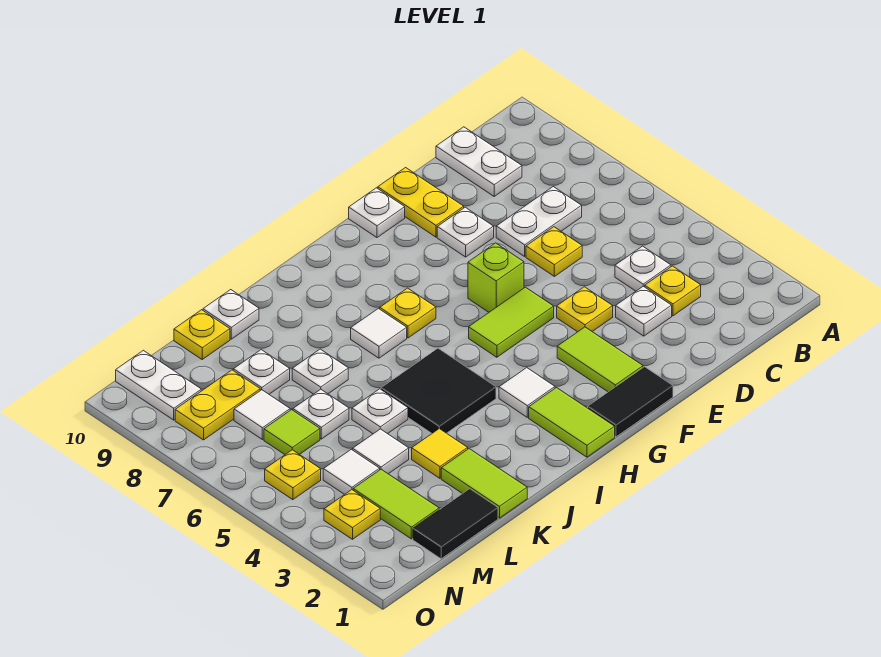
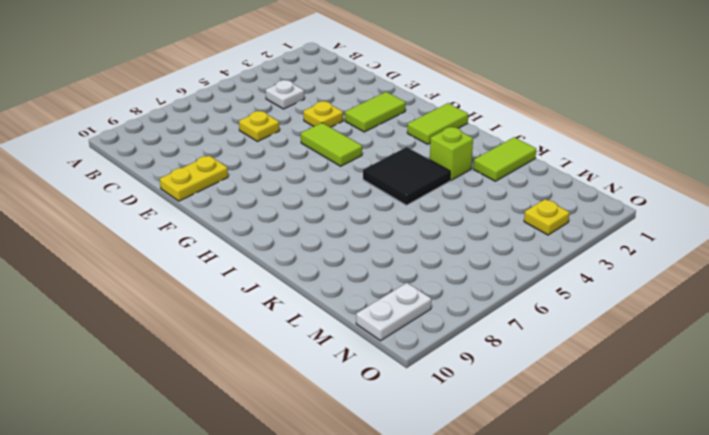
lime 1x1 brick [430,127,473,180] -> lime 1x1 brick moved to [468,243,524,312]
none -> yellow 1x1 plate [645,266,701,316]
none -> white 1x2 plate [496,187,582,256]
none -> white 1x2 plate [436,127,522,196]
none -> white 1x1 plate [616,286,672,336]

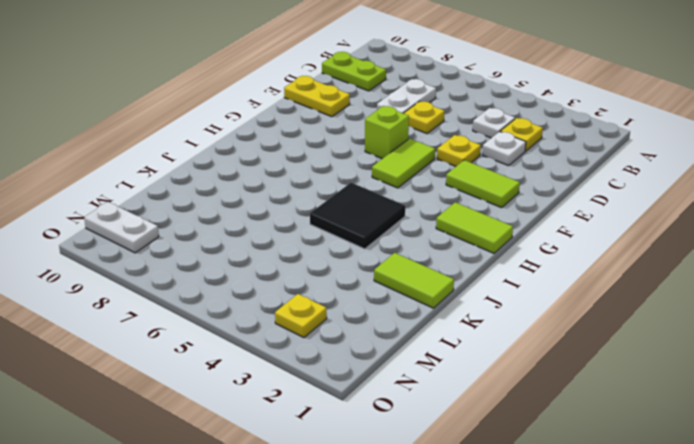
lime 1x2 plate [322,52,386,91] -> white 1x2 plate [436,127,522,196]
none -> white 1x1 plate [437,207,494,257]
none -> black 1x2 tile [588,367,673,437]
none -> white 1x1 plate [349,188,405,238]
none -> white 1x1 tile [499,368,555,417]

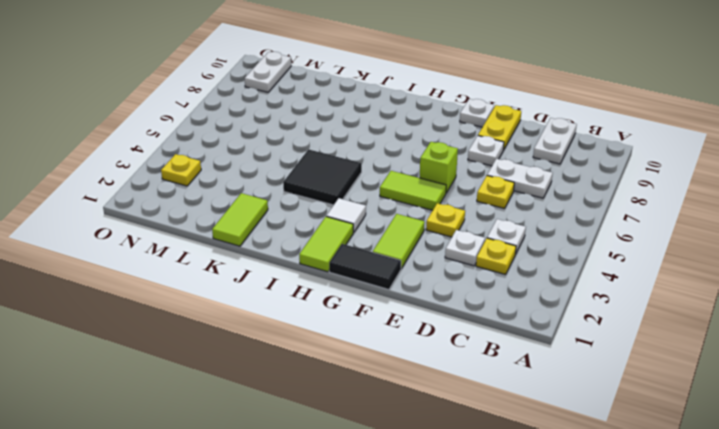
none -> yellow 1x1 plate [380,288,436,338]
none -> white 1x1 tile [351,308,407,358]
none -> yellow 1x1 tile [412,429,468,478]
none -> white 1x1 plate [352,389,408,434]

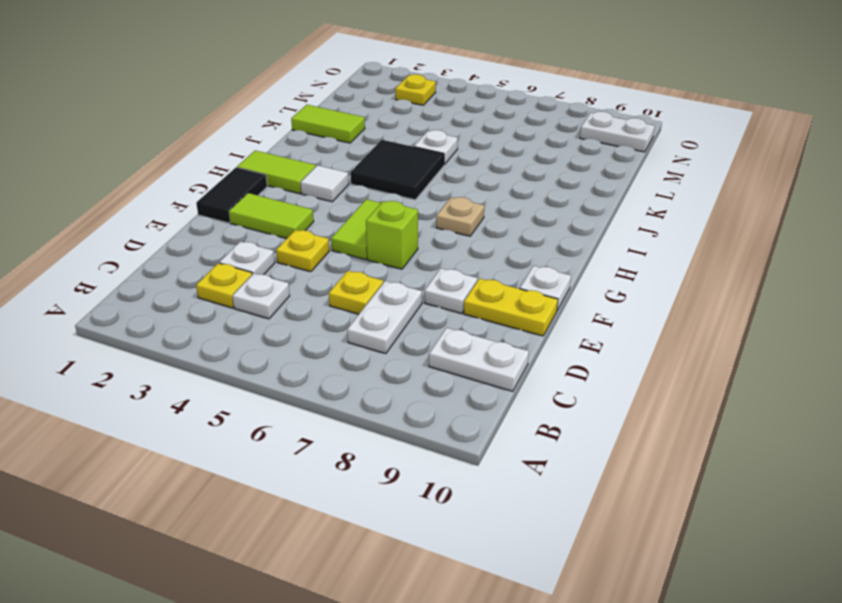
tan 1x1 plate [436,197,484,236] -> yellow 1x1 plate [380,288,436,338]
none -> white 1x1 tile [351,308,407,358]
none -> yellow 1x1 tile [412,429,468,478]
none -> white 1x1 plate [292,349,348,394]
none -> white 1x1 plate [203,290,259,339]

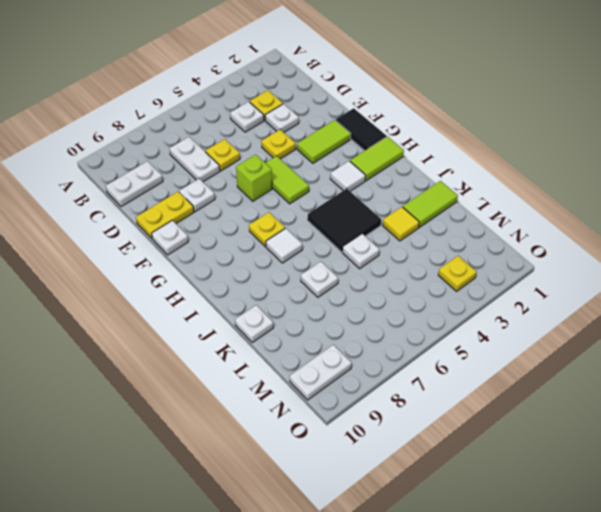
none -> black 1x2 tile [413,489,498,559]
none -> white 1x1 tile [353,429,409,474]
none -> white 1x1 plate [293,389,349,439]
none -> white 1x1 plate [233,350,290,394]

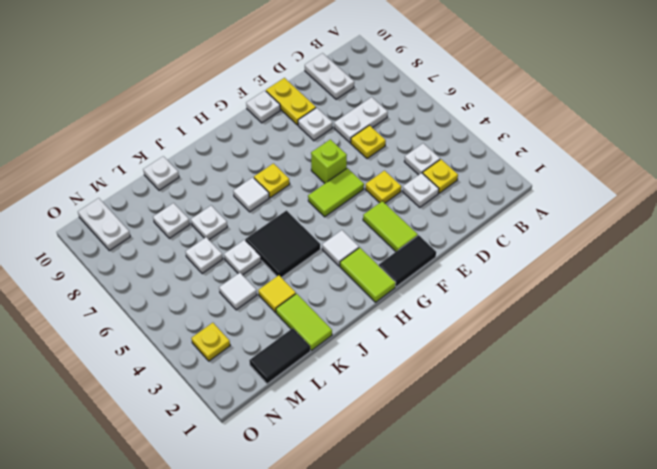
none -> yellow 1x1 plate [174,310,230,359]
none -> lime 1x2 tile [353,469,439,539]
none -> white 1x1 tile [323,449,380,494]
none -> lime 1x1 tile [264,410,320,455]

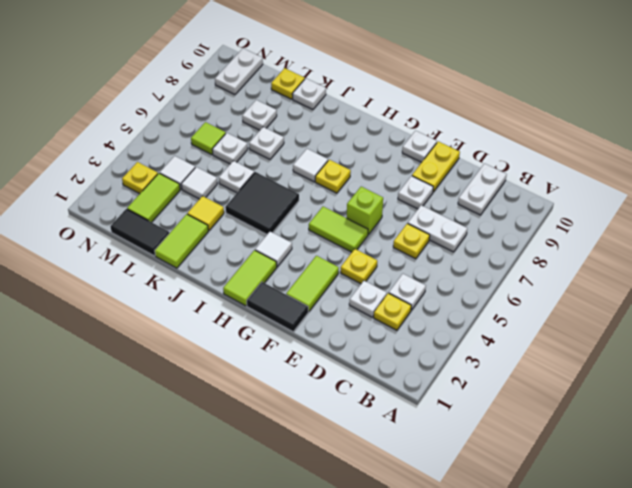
none -> white 1x1 tile [234,390,290,439]
none -> yellow 1x2 plate [175,370,260,440]
none -> yellow 1x1 plate [265,450,321,500]

